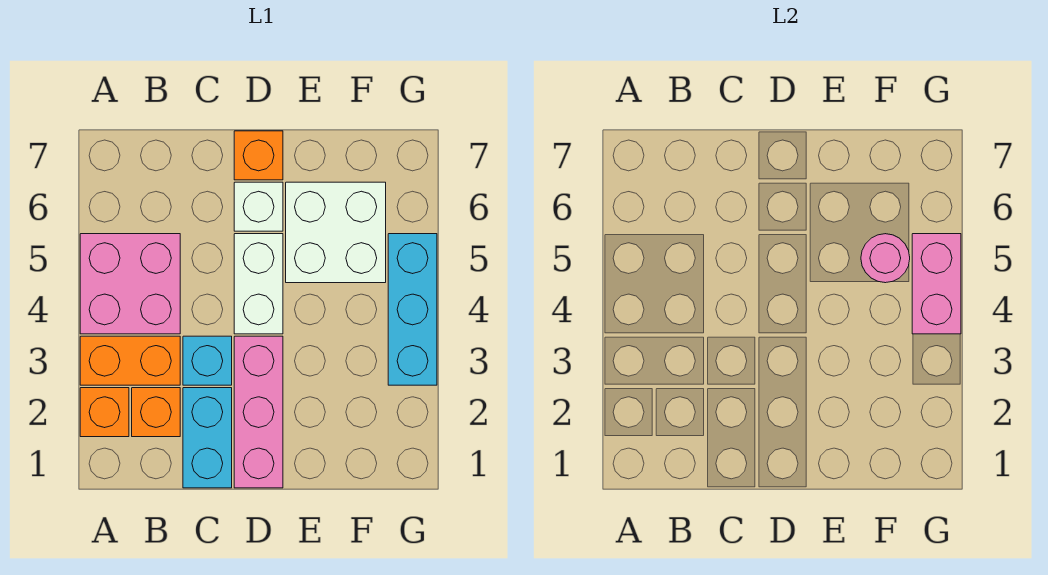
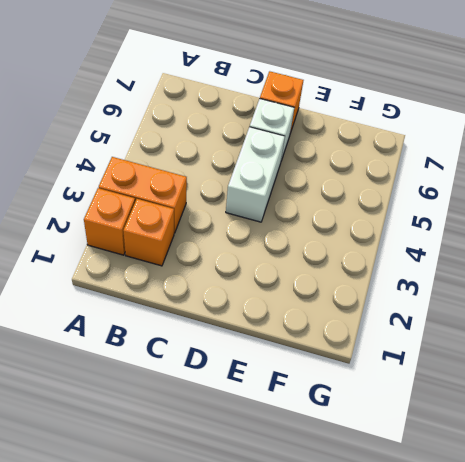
none -> pink 2x2 brick [80,234,180,334]
none -> cyan 1x2 brick [183,388,232,488]
none -> cyan 1x1 brick [183,336,232,385]

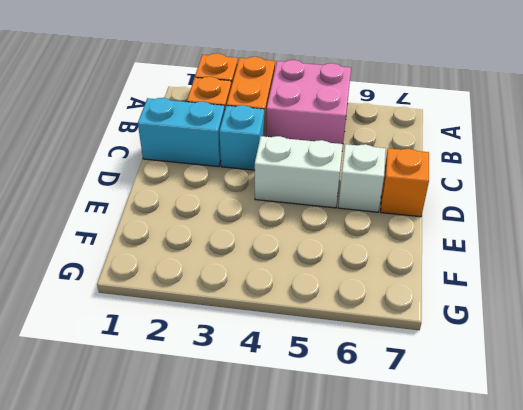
none -> pink 1x3 brick [234,336,283,488]
none -> white 2x2 brick [286,182,386,283]
none -> cyan 1x3 brick [388,234,437,385]

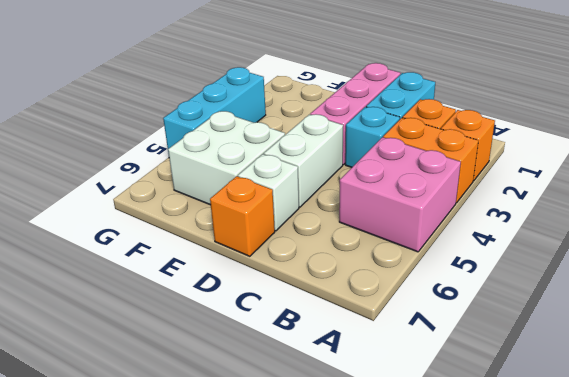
none -> pink 1x1 round brick [861,234,910,283]
none -> pink 1x2 brick [912,234,961,334]

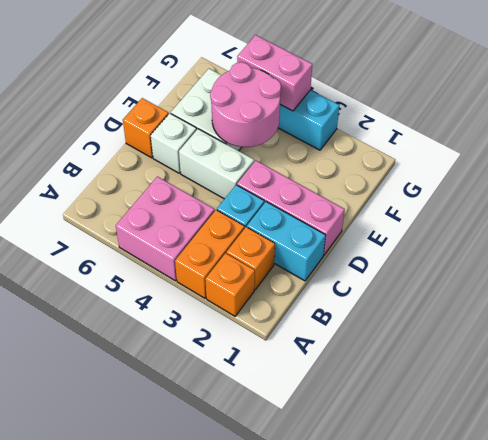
pink 2x2 round brick [210,62,281,147] -> pink 1x1 round brick [861,234,910,283]

